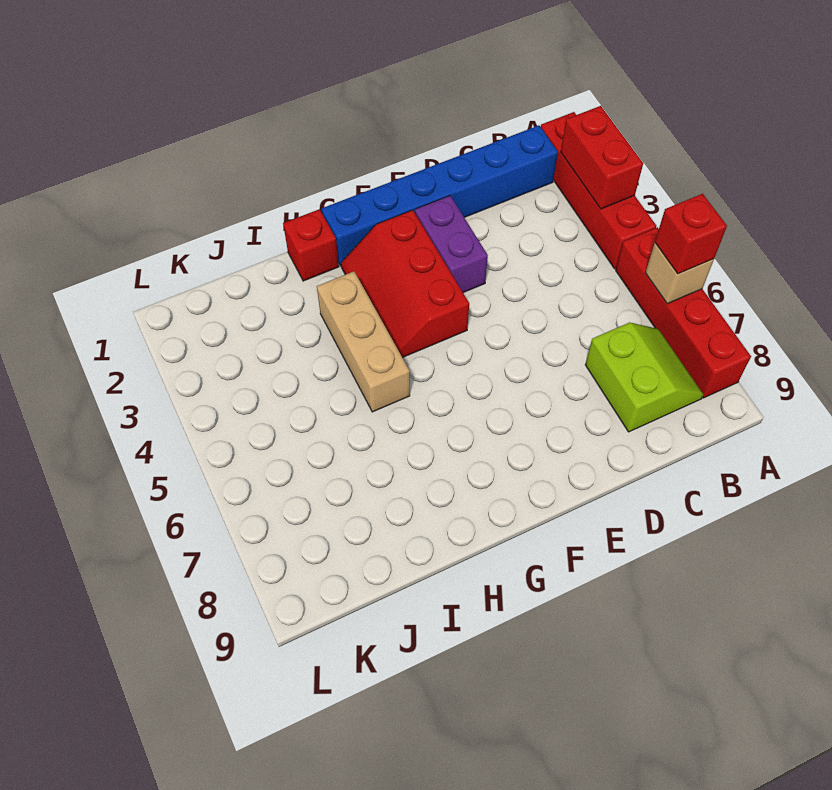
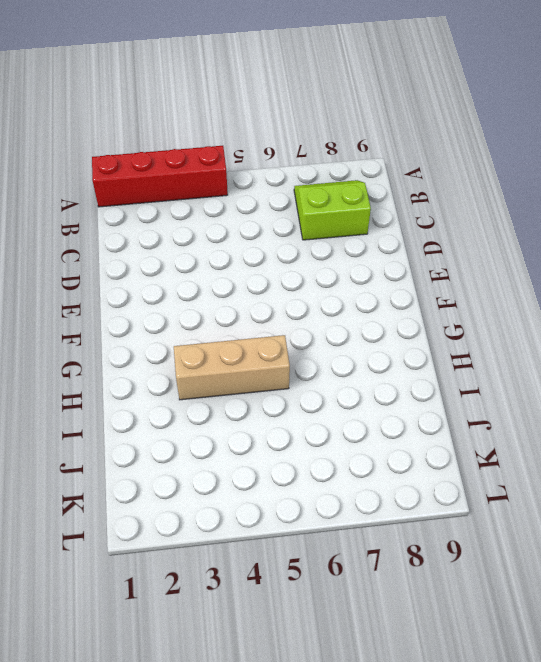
none -> red 1x4 brick [616,227,751,398]
none -> blue 1x6 brick [322,125,558,266]

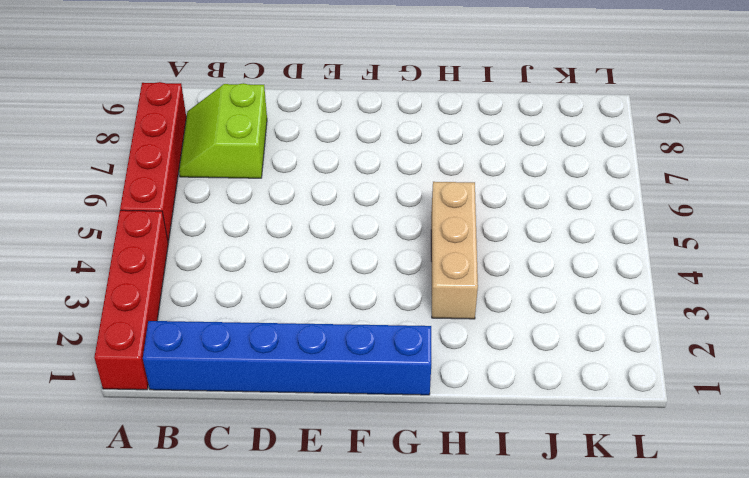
none -> purple 1x2 brick [415,196,488,293]
none -> red 2x3 slope [341,210,469,358]

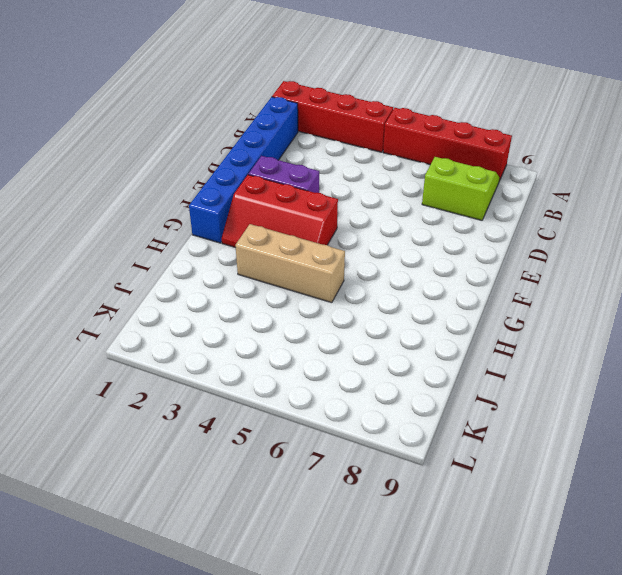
none -> red 1x1 brick [283,209,339,281]
none -> red 1x2 brick [561,106,643,209]

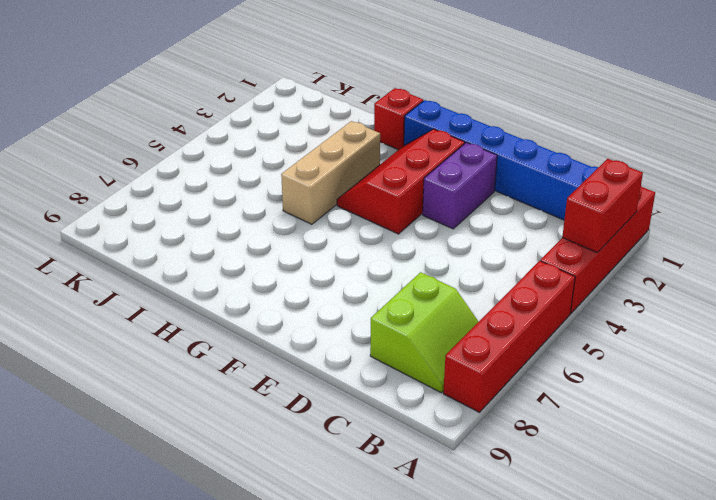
none -> tan 1x1 brick [645,243,714,304]
none -> red 1x1 brick [655,194,727,274]

